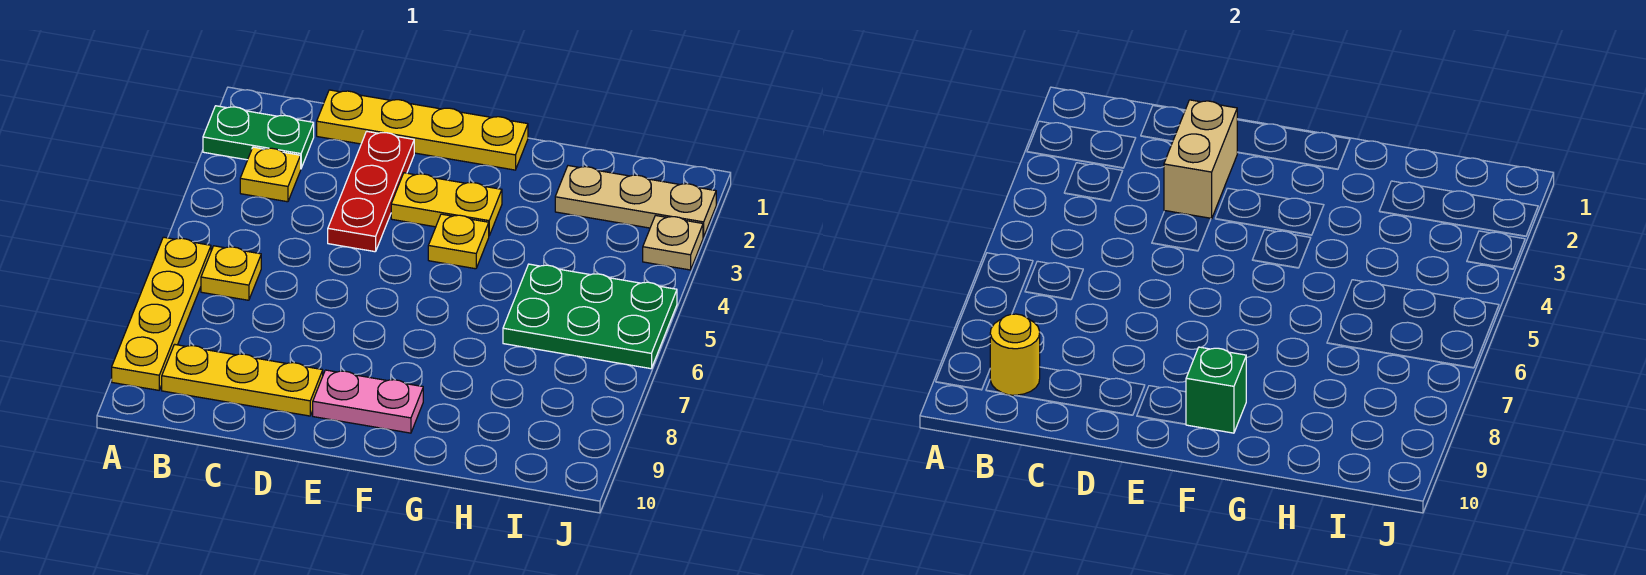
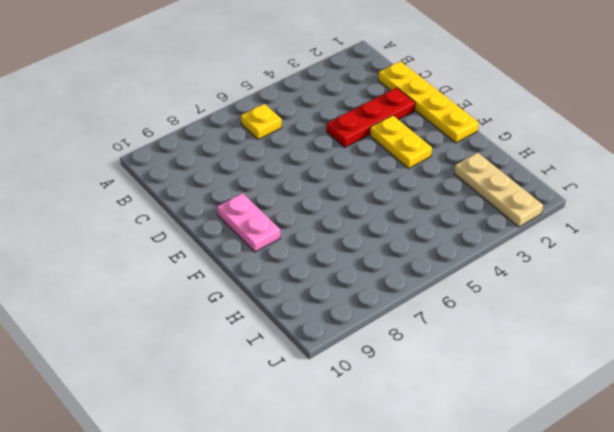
none -> green 1x2 plate [203,106,314,168]
none -> yellow 1x4 plate [112,237,211,390]
none -> yellow 1x1 plate [240,147,301,202]

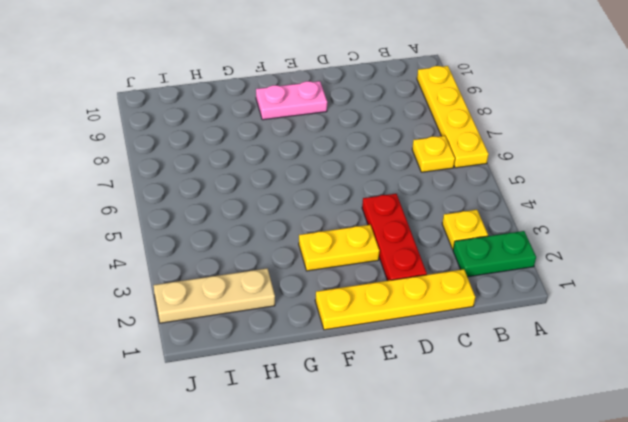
none -> yellow 1x3 plate [162,344,323,416]
none -> yellow 1x1 plate [428,214,489,269]
none -> green 2x3 plate [503,264,677,369]

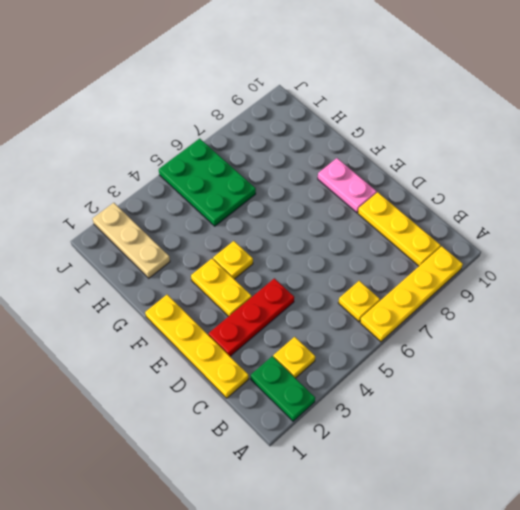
none -> tan 1x1 plate [643,216,703,270]
none -> yellow 1x1 round brick [990,314,1040,395]
none -> tan 1x2 brick [1164,100,1237,219]

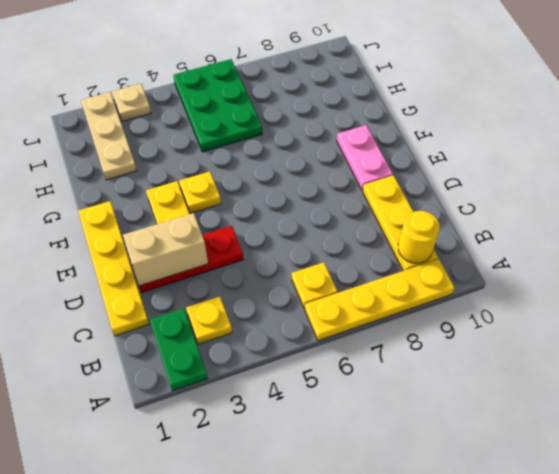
none -> green 1x1 brick [1186,347,1246,433]

